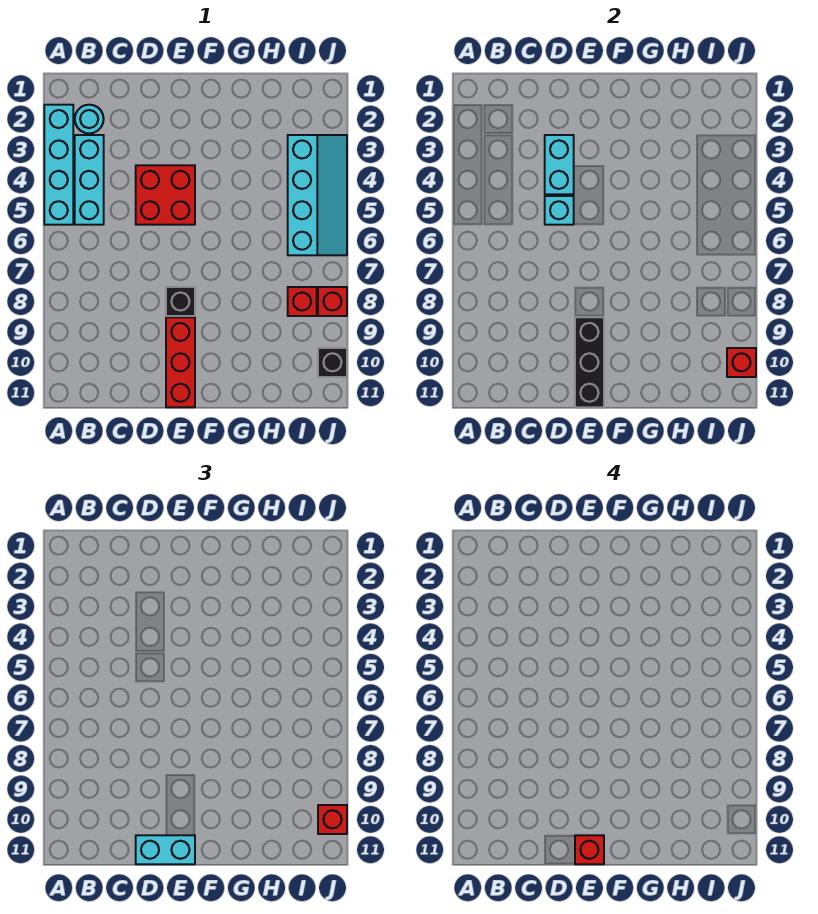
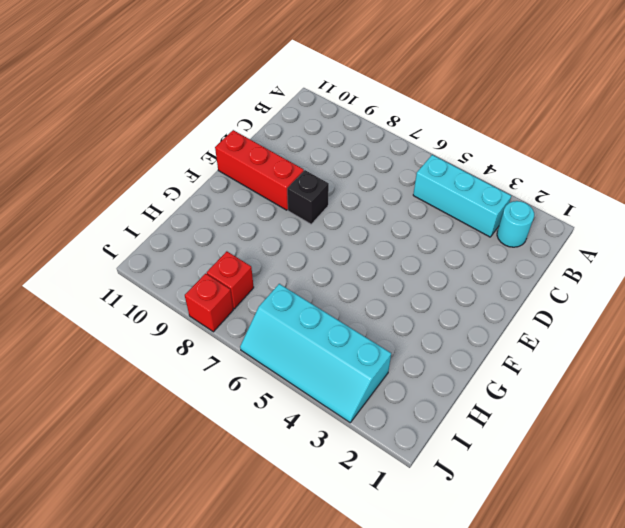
none -> cyan 1x4 brick [44,105,73,225]
none -> red 2x2 brick [136,165,195,225]
none -> black 1x1 brick [318,348,347,377]

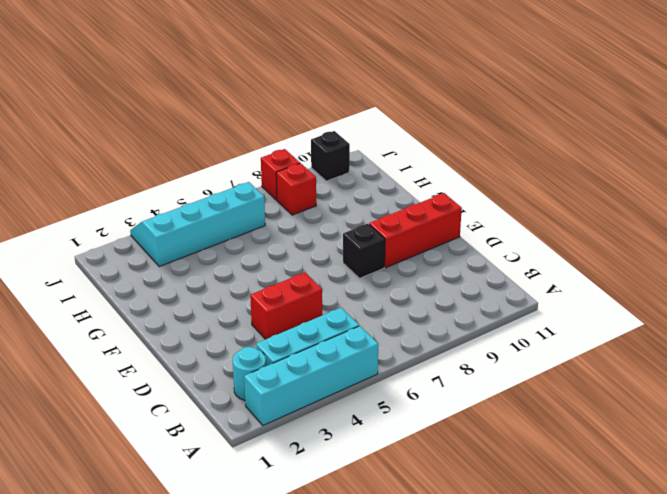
red 1x2 brick [250,273,322,339] -> red 2x2 brick [136,165,195,225]
none -> cyan 1x2 brick [545,135,574,194]
none -> cyan 1x1 brick [545,196,574,225]
none -> black 1x3 brick [575,317,604,407]

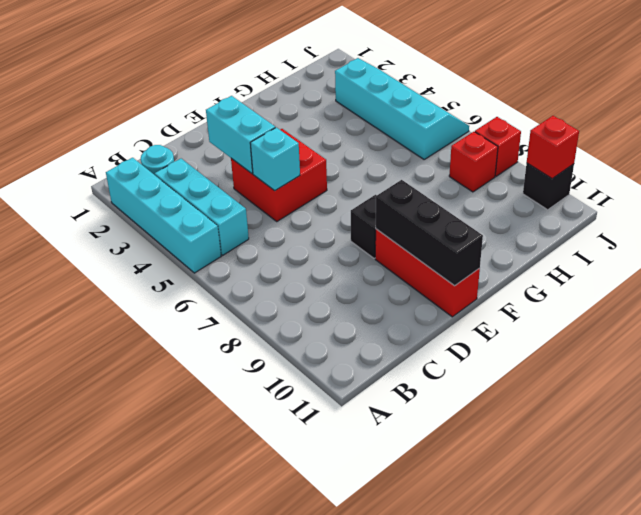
none -> cyan 1x2 brick [136,835,195,864]
none -> red 1x1 brick [318,805,347,834]
none -> red 1x1 brick [575,835,604,864]

